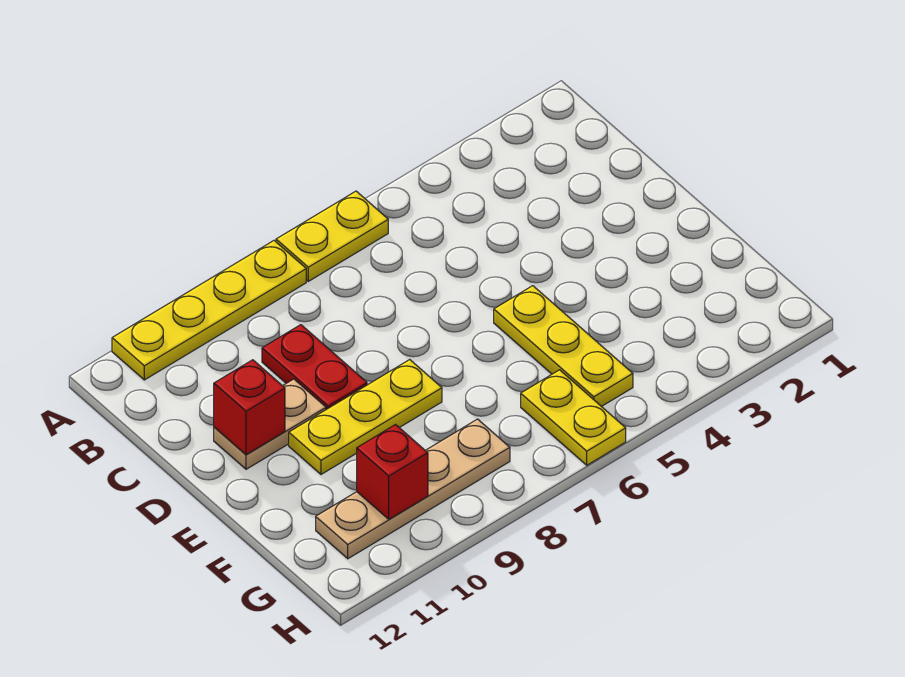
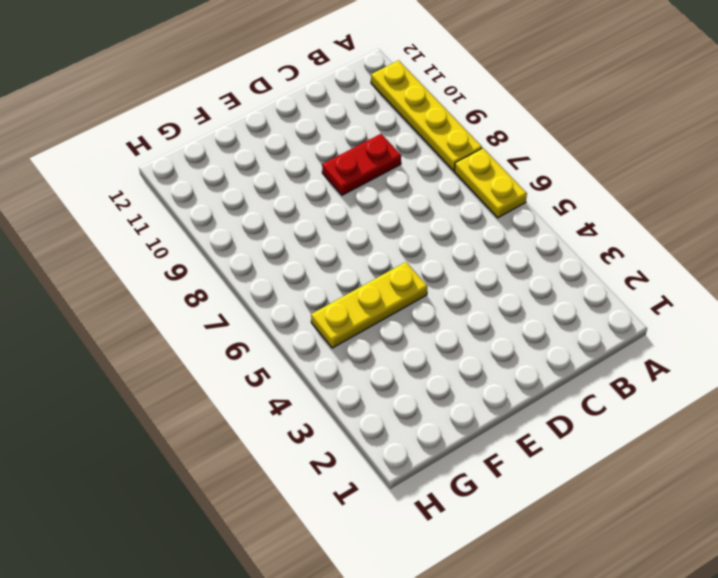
none -> tan 1x2 plate [214,379,326,469]
none -> yellow 1x3 plate [289,360,442,474]

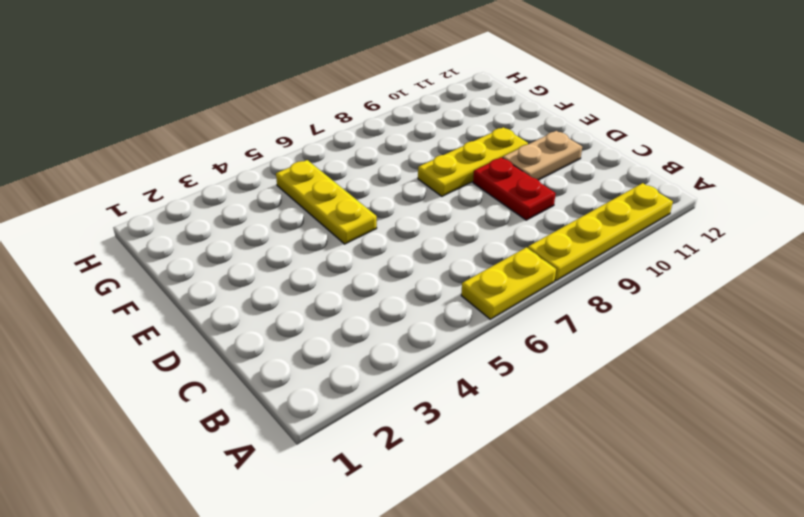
none -> yellow 1x2 plate [521,370,626,465]
none -> tan 1x4 plate [316,419,510,559]

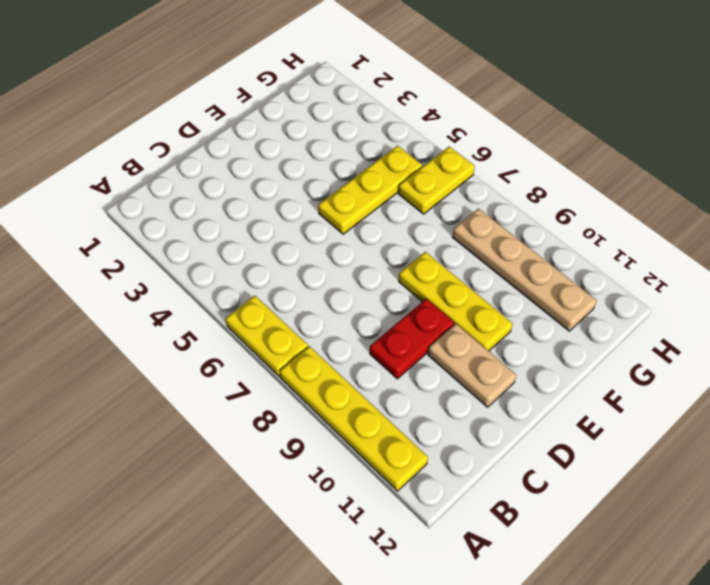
none -> red 1x1 brick [214,360,285,455]
none -> red 1x1 brick [357,425,428,519]

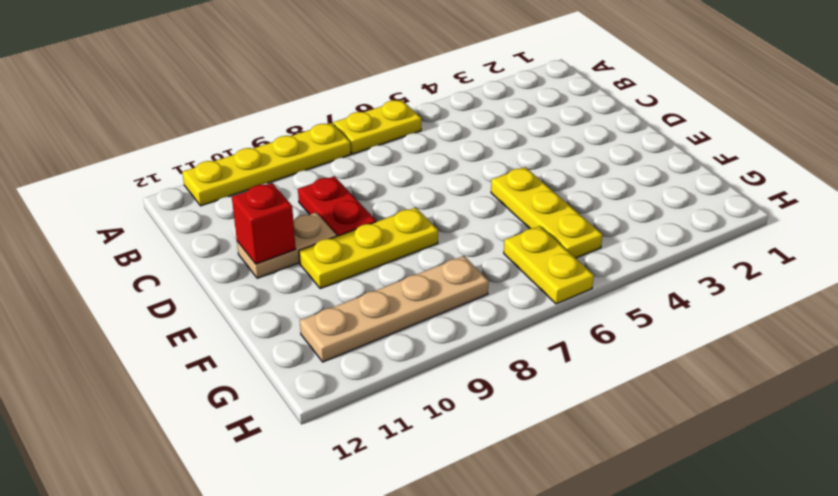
none -> red 1x1 brick [357,425,428,519]

